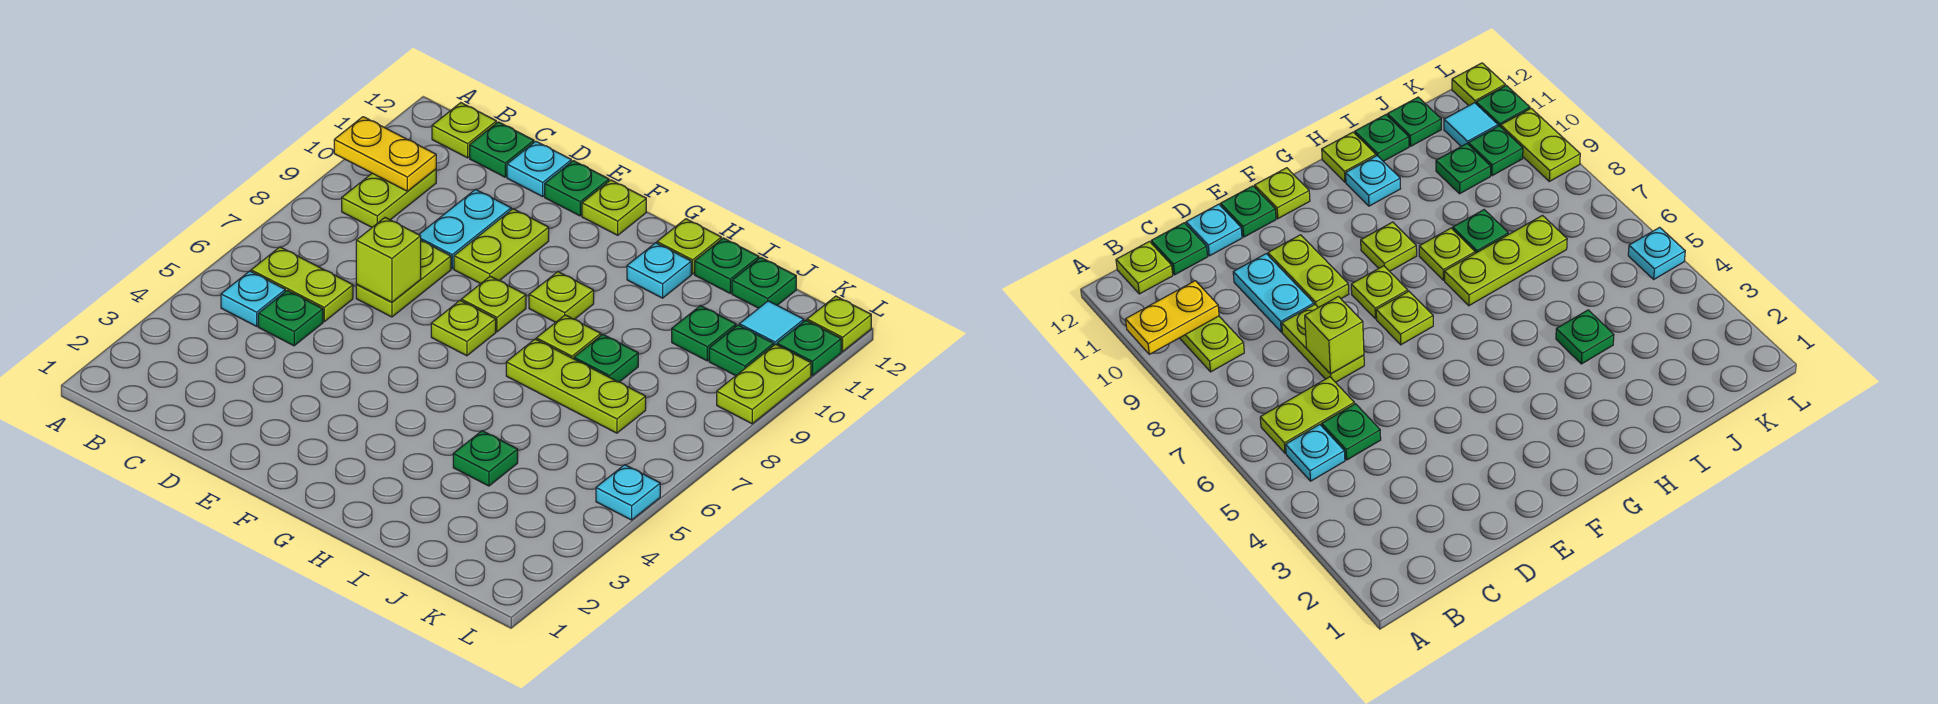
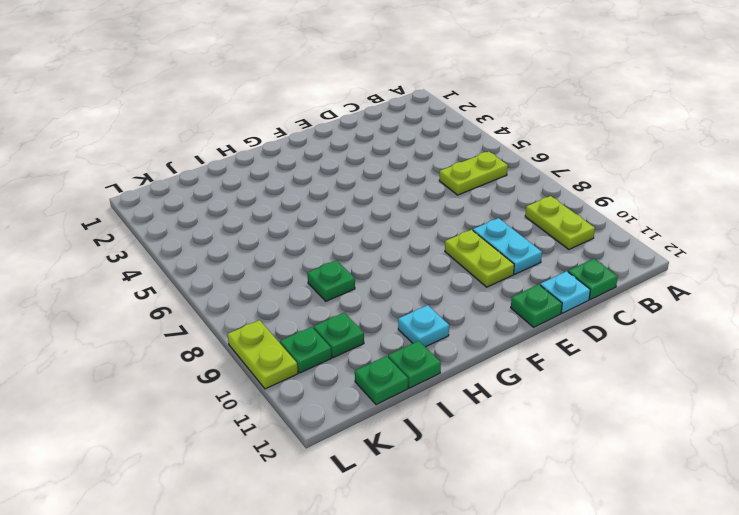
none -> cyan 1x1 plate [221,271,285,326]
none -> lime 1x1 plate [432,103,496,158]
none -> green 1x1 plate [258,290,323,346]
none -> lime 1x2 plate [356,241,451,317]

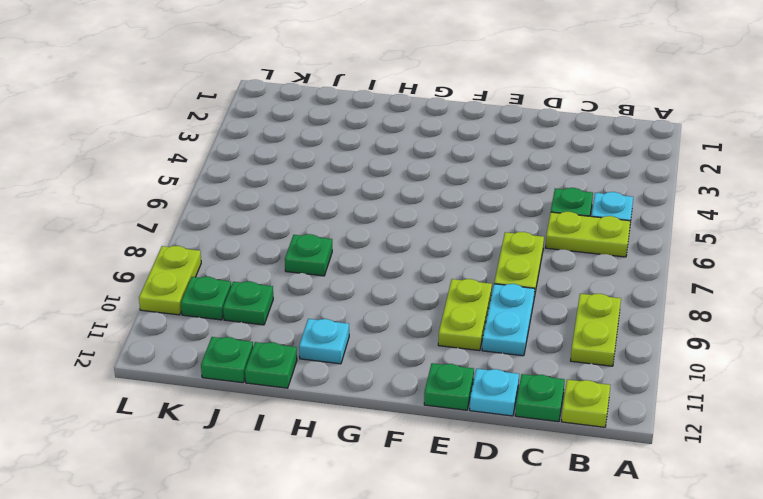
none -> lime 1x1 plate [431,301,496,356]
none -> lime 1x1 plate [461,276,526,332]
none -> lime 1x1 plate [582,180,646,235]
none -> lime 1x1 plate [529,272,594,322]

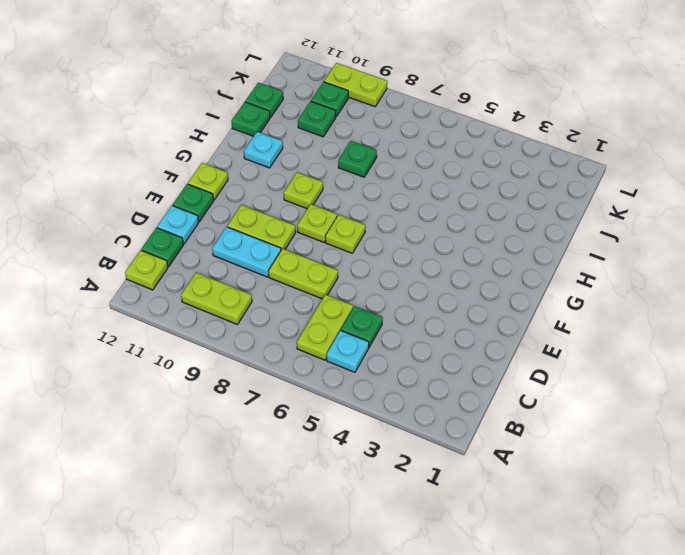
none -> lime 1x3 plate [506,339,646,433]
none -> lime 1x1 plate [536,315,601,359]
none -> lime 1x1 plate [657,219,721,274]
none -> green 1x1 plate [453,431,518,486]

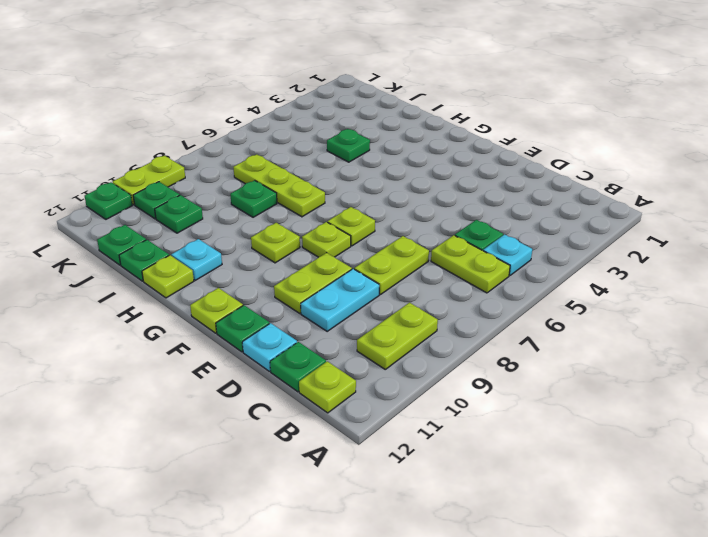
none -> lime 1x1 plate [536,315,601,359]
none -> cyan 1x1 tile [739,301,804,345]
none -> cyan 1x1 plate [596,465,660,520]
none -> lime 1x1 plate [807,296,871,351]

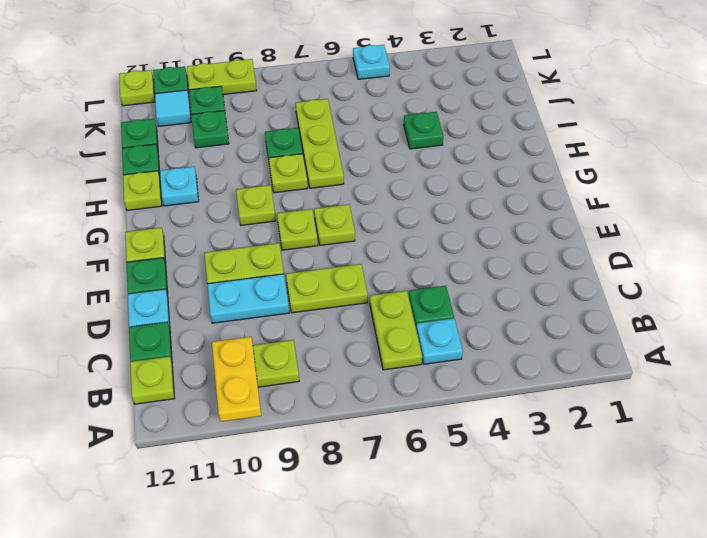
none -> lime 1x1 brick [356,218,421,302]

